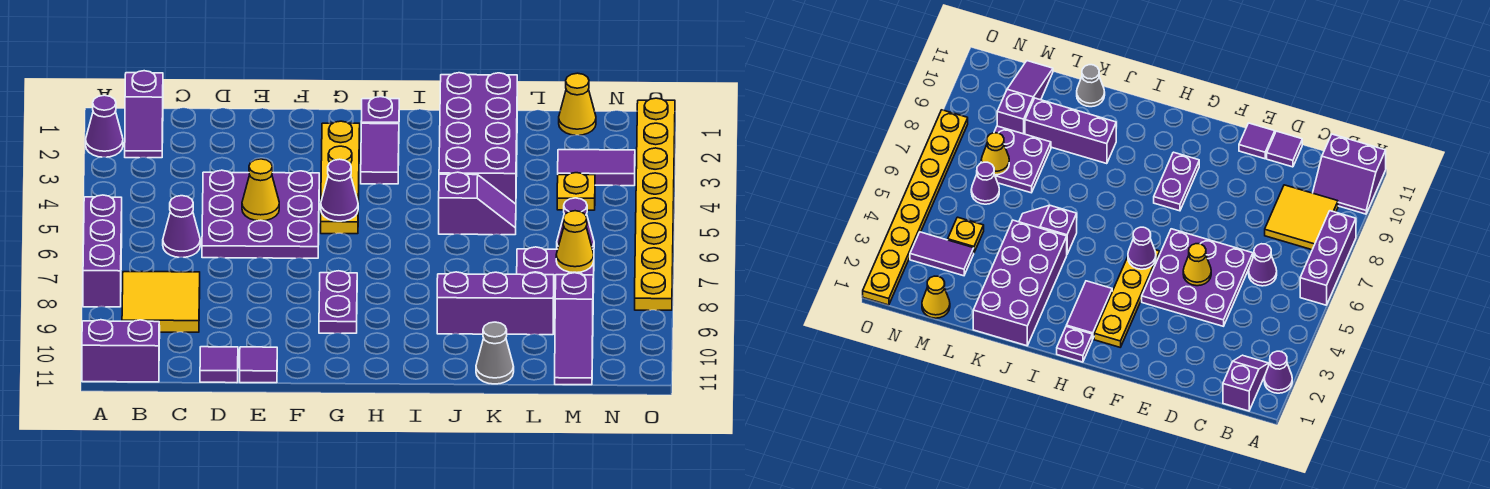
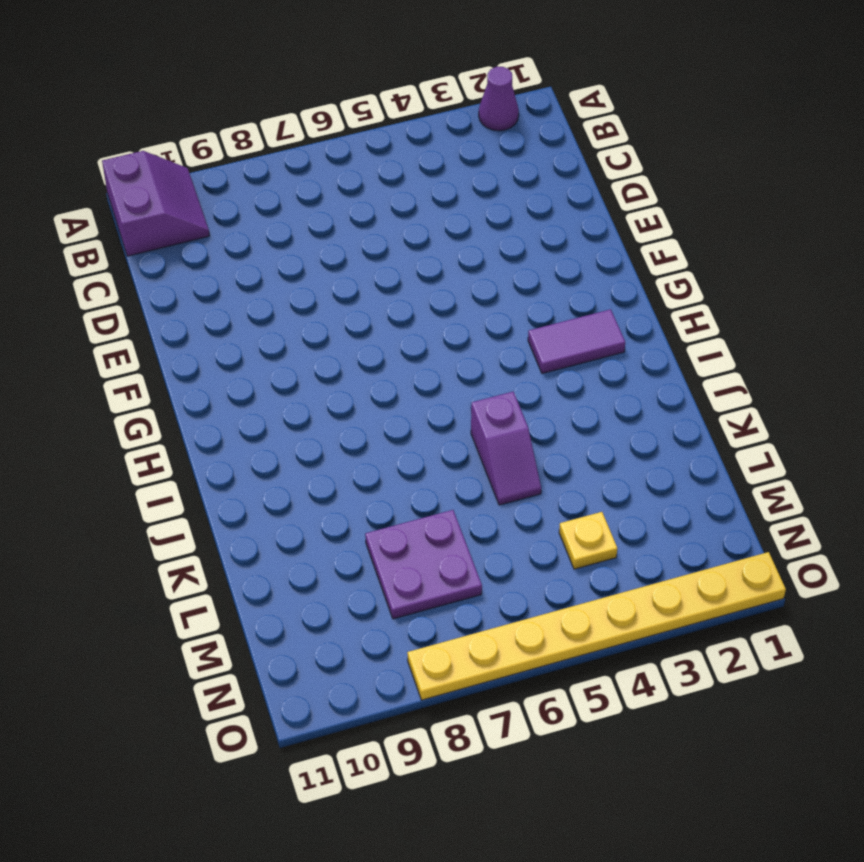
none -> purple 1x3 brick [83,195,122,307]
none -> purple 1x2 slope [125,71,163,158]
none -> yellow 2x2 tile [122,272,200,332]

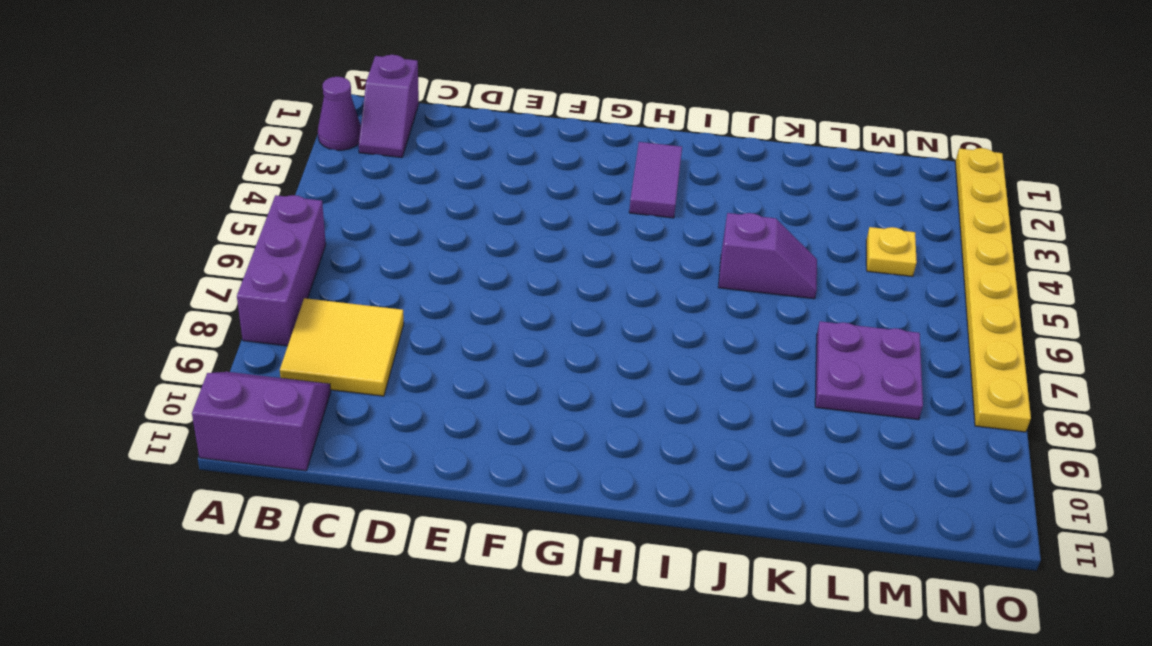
none -> purple 1x1 cone [163,196,200,257]
none -> purple 3x3 plate [202,170,319,258]
none -> purple 1x1 tile [200,347,238,383]

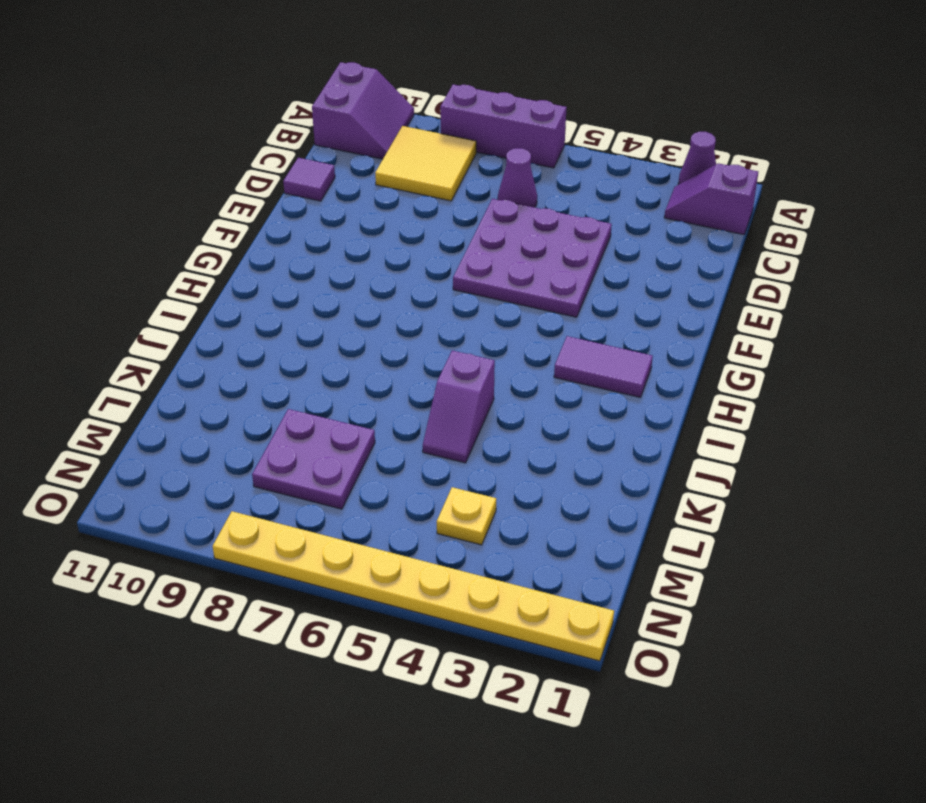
none -> purple 1x1 tile [240,347,277,383]
none -> yellow 1x4 plate [321,121,360,234]
none -> purple 1x2 plate [319,271,357,333]

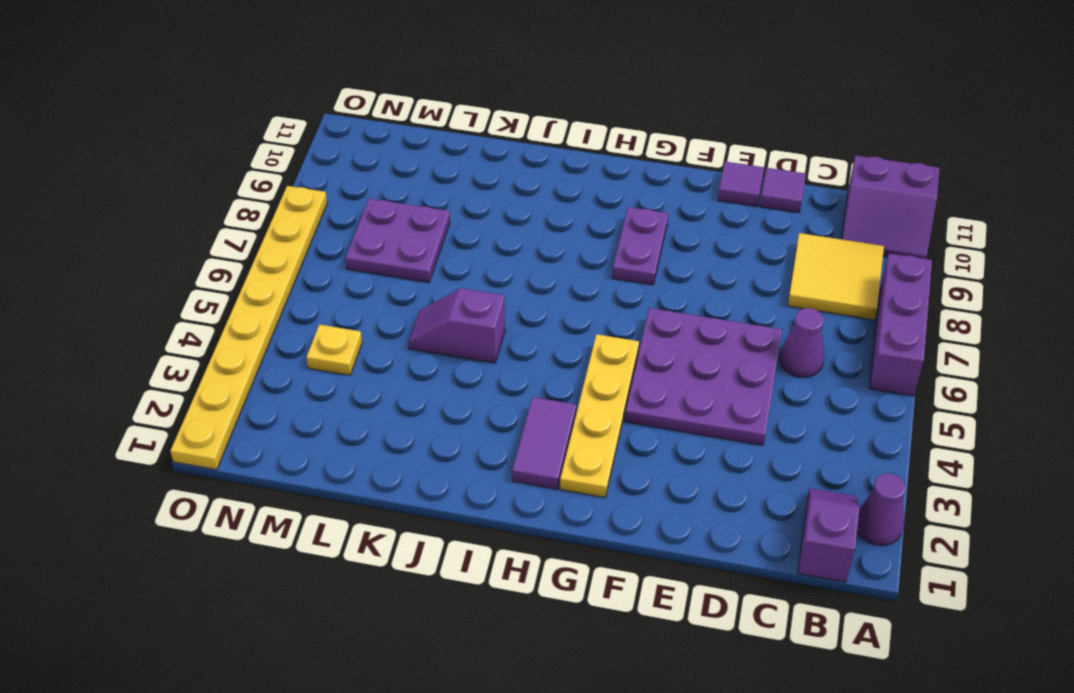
none -> purple 1x1 plate [361,97,399,124]
none -> purple 2x4 brick [439,73,517,204]
none -> purple 1x3 brick [437,272,554,335]

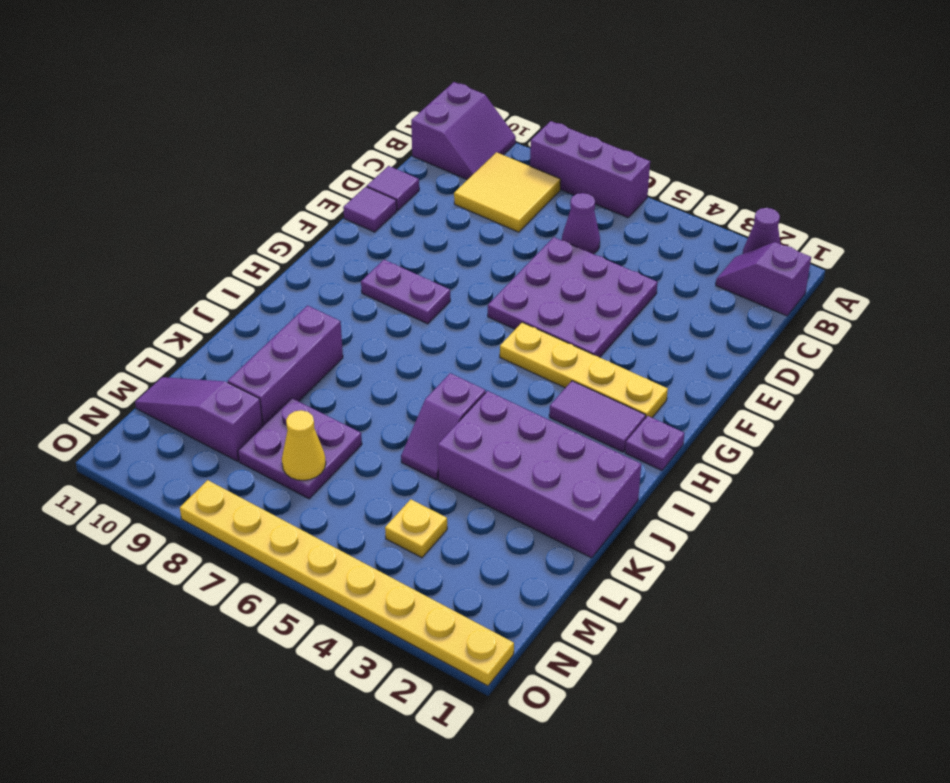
none -> grey 1x1 cone [476,322,514,384]
none -> yellow 1x1 cone [559,73,596,135]
none -> purple 1x2 tile [558,150,635,186]

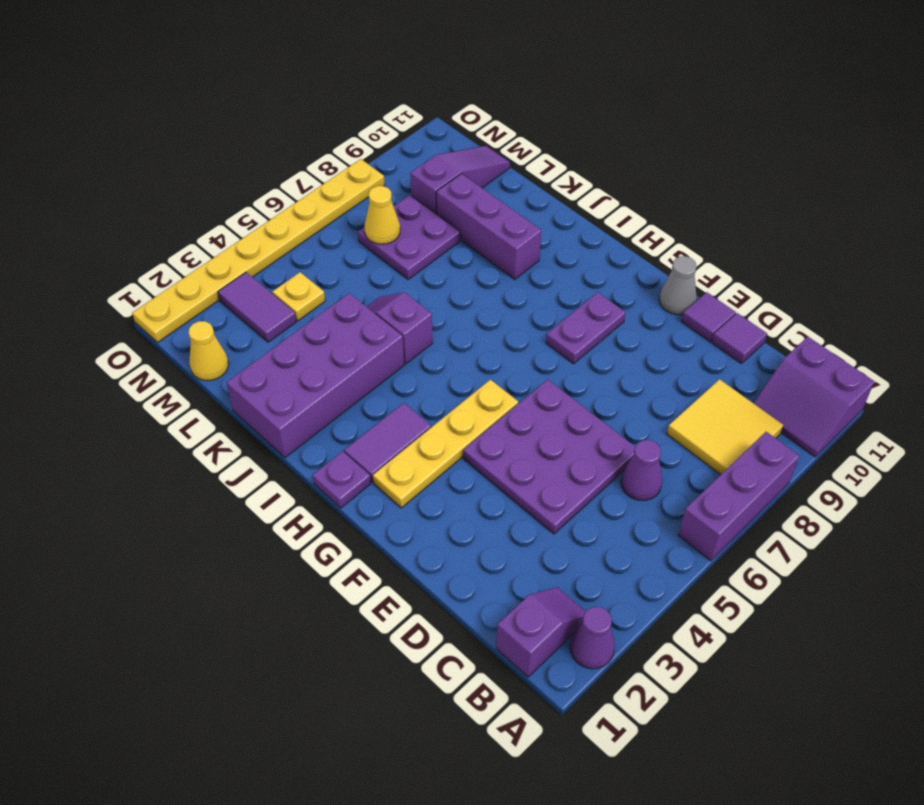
grey 1x1 cone [659,256,697,315] -> grey 1x1 cone moved to [476,322,514,384]
none -> purple 1x1 cone [557,198,594,249]
none -> yellow 1x1 cone [242,159,279,221]
none -> purple 1x1 cone [321,159,358,221]

